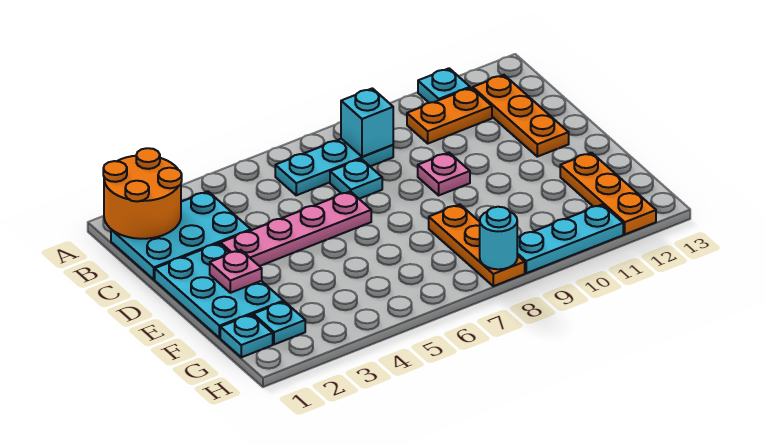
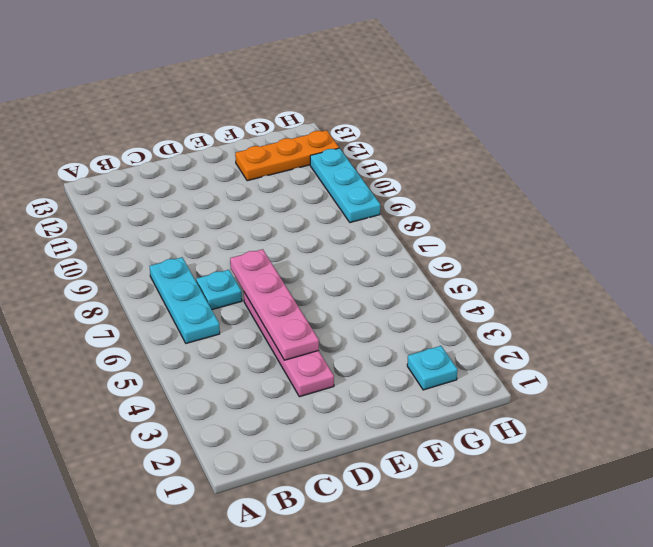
pink 1x4 plate [230,249,319,360] -> none
none -> cyan 1x1 plate [418,68,470,103]
none -> cyan 2x3 plate [111,191,251,279]
none -> orange 1x2 plate [407,88,492,143]

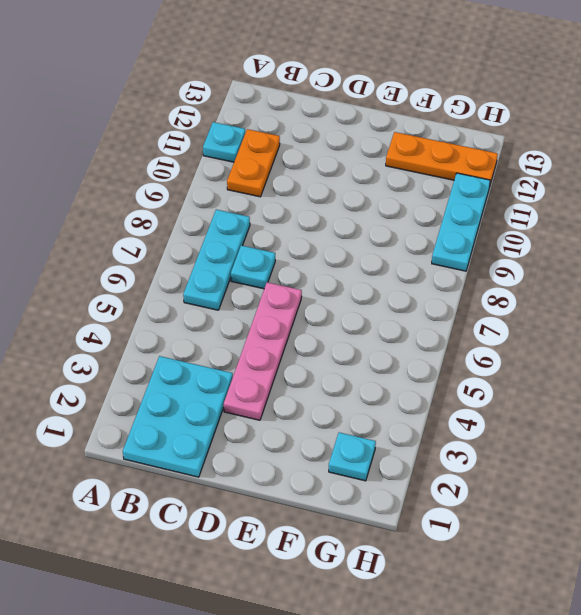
none -> orange 1x3 plate [473,75,569,157]
none -> cyan 2x3 plate [155,243,284,338]
none -> pink 1x1 plate [418,153,470,195]

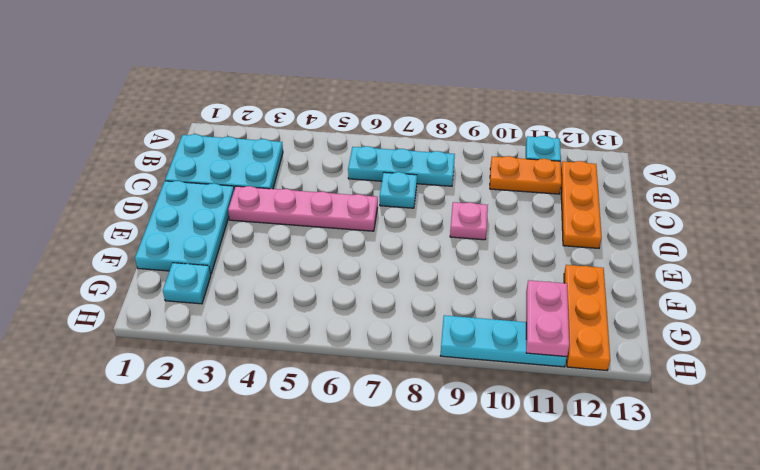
pink 1x2 plate [526,280,569,357] -> none
none -> orange 1x3 plate [429,204,525,286]
none -> cyan 1x1 plate [220,314,273,357]
none -> orange 2x2 round brick [103,148,182,239]

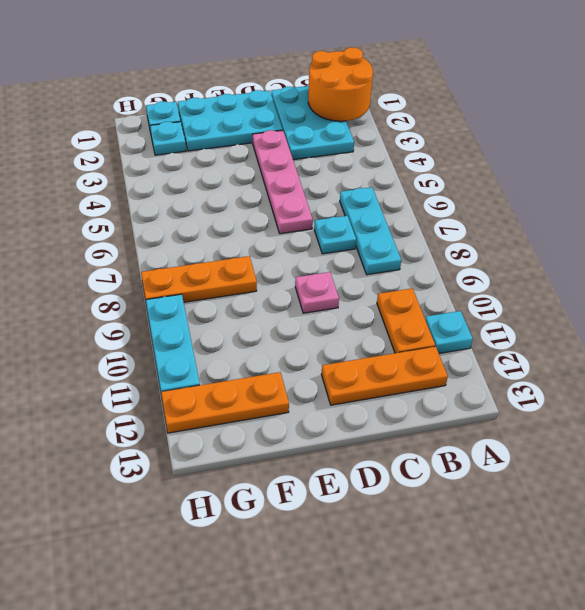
none -> cyan 1x1 brick [341,88,393,157]
none -> pink 1x1 plate [210,250,262,293]
none -> cyan 1x1 round brick [480,207,517,269]

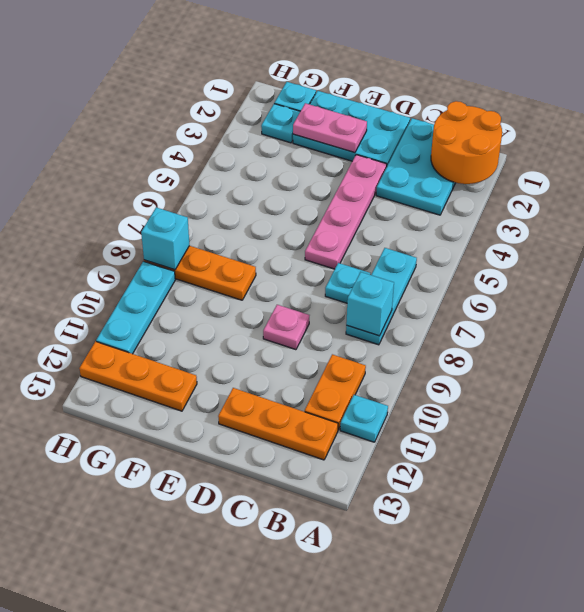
pink 1x2 plate [293,103,367,153] -> pink 1x1 plate [210,250,262,293]
cyan 1x1 brick [141,207,190,270] -> cyan 1x1 round brick [480,207,517,269]

